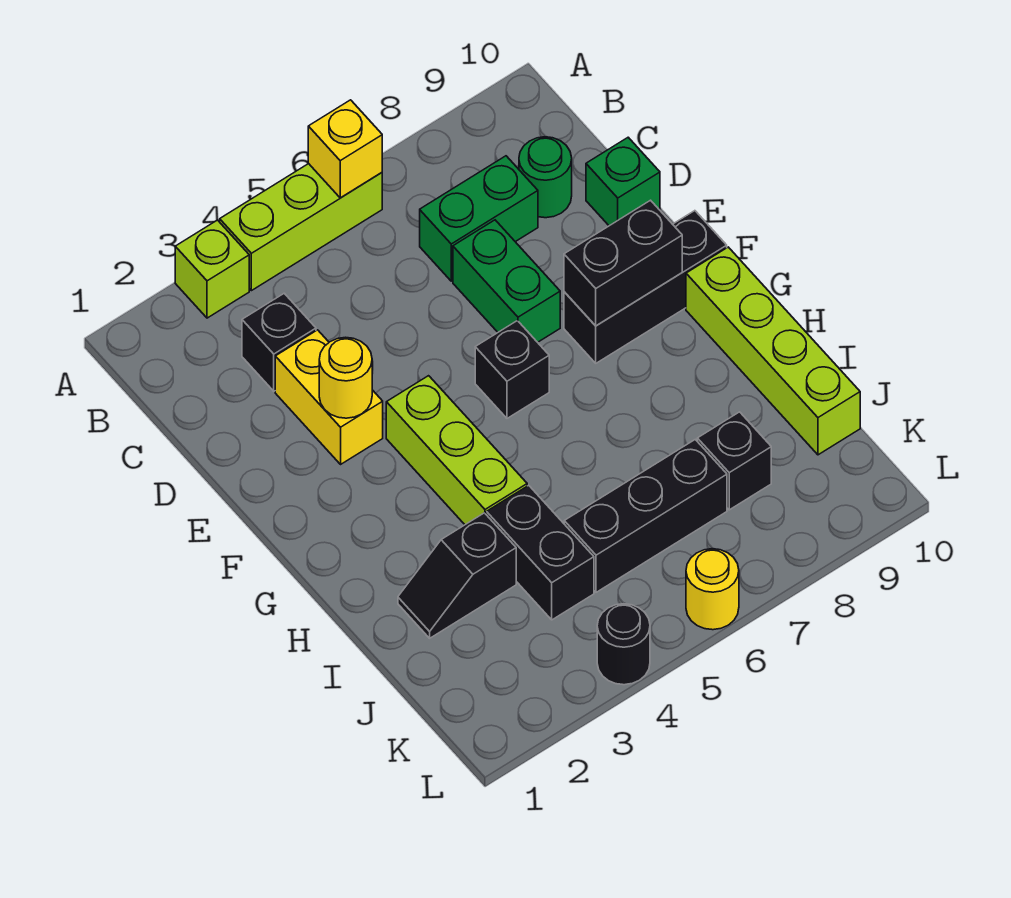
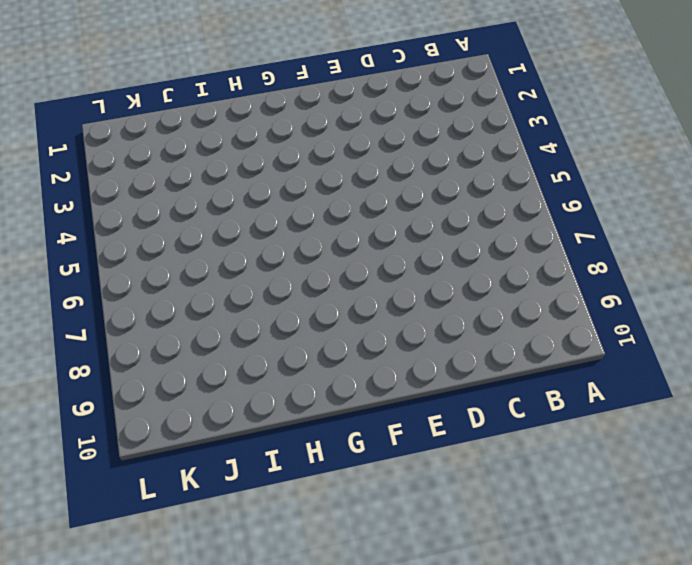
none -> lime 1x1 brick [175,220,249,318]
none -> lime 1x3 brick [220,164,382,291]
none -> black 1x1 brick [242,293,316,391]

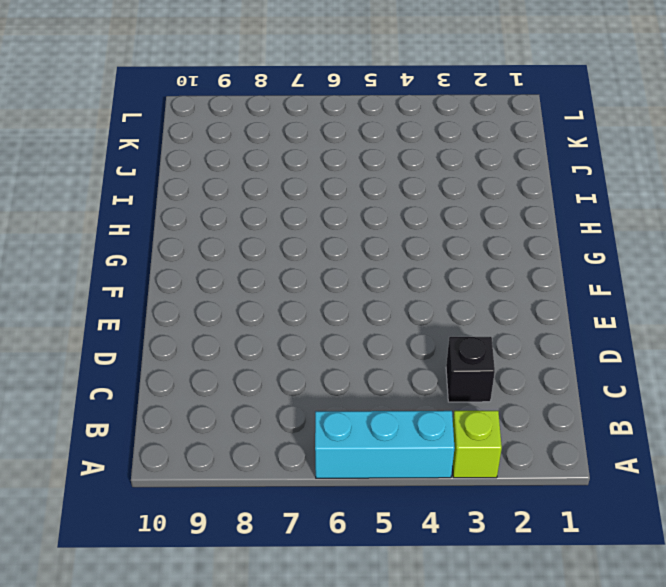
cyan 1x3 brick [315,411,455,478] -> lime 1x3 brick [220,164,382,291]
none -> green 1x2 brick [420,156,538,281]
none -> green 1x1 round brick [519,137,572,218]
none -> yellow 1x2 brick [275,330,383,464]

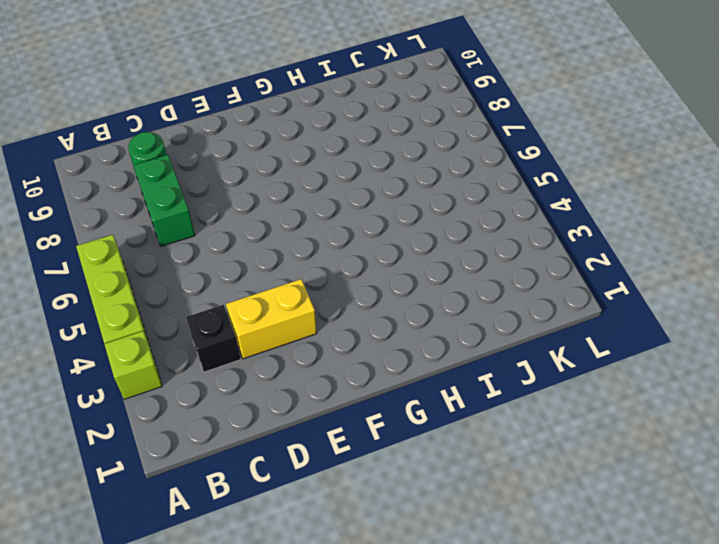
none -> green 1x2 brick [453,220,560,342]
none -> green 1x1 brick [586,137,660,226]
none -> lime 1x3 brick [386,376,527,525]

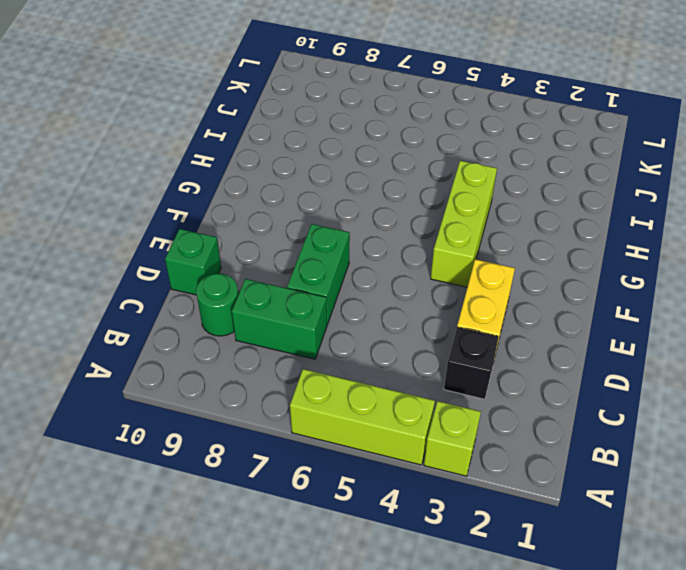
none -> black 1x1 brick [475,321,549,418]
none -> black 1x3 brick [564,211,727,363]
none -> lime 1x4 brick [686,247,860,455]

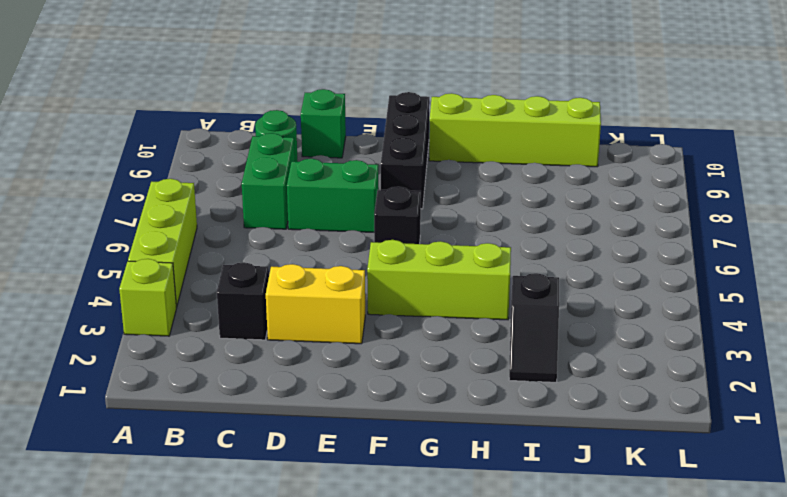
none -> black 1x2 brick [487,485,594,620]
none -> black 1x3 brick [564,440,727,592]
none -> black 1x1 brick [697,412,771,510]

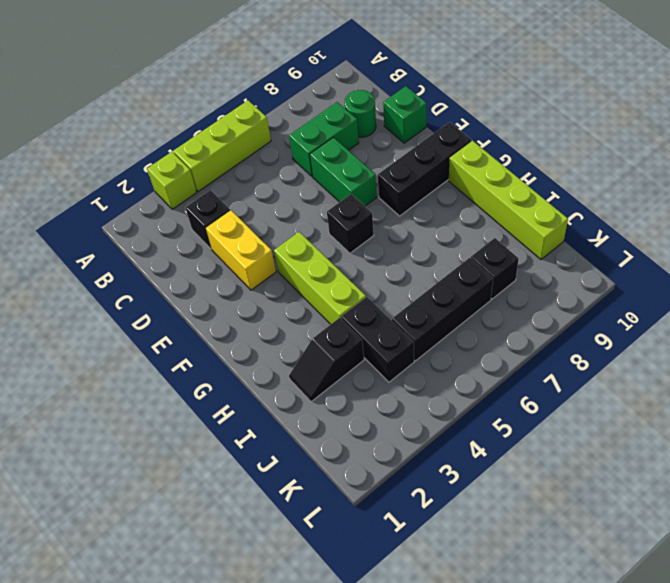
none -> black 1x1 round brick [597,604,650,685]
none -> yellow 1x1 round brick [686,549,739,630]
none -> yellow 1x1 brick [308,100,382,198]

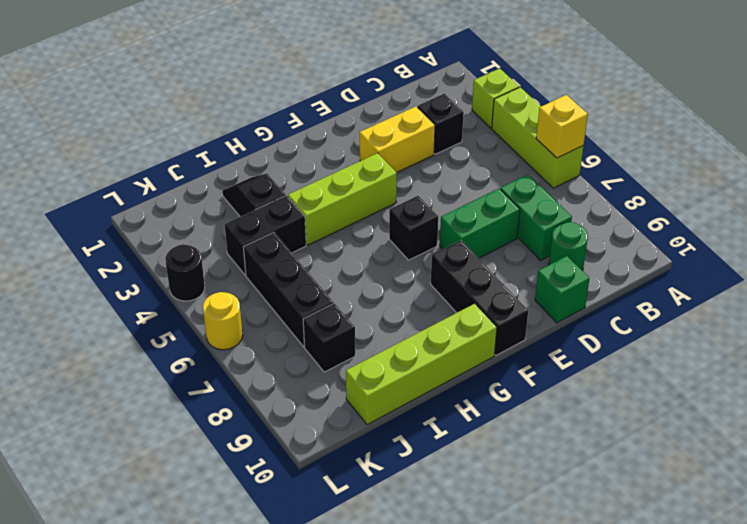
none -> yellow 1x1 round brick [319,337,372,418]
none -> black 1x2 brick [564,200,682,326]

